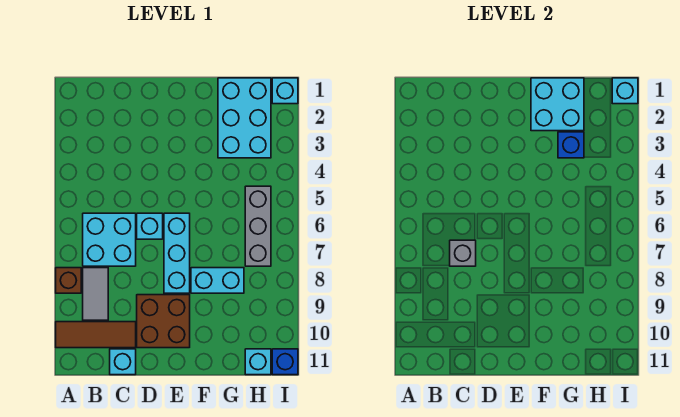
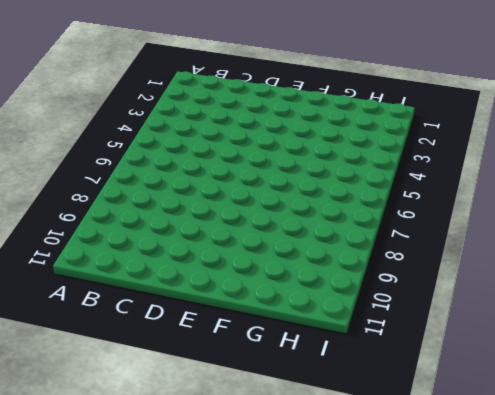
none -> brown 1x1 brick [56,268,81,293]
none -> brown 1x3 tile [56,322,136,348]
none -> cyan 2x2 brick [83,213,136,266]

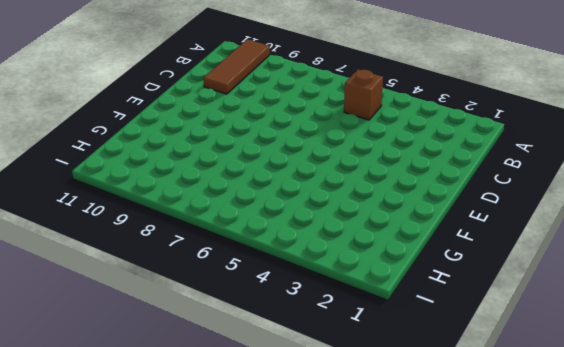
brown 1x1 brick [344,69,383,120] -> brown 1x1 brick moved to [56,268,81,293]
none -> cyan 2x2 brick [83,213,136,266]
none -> grey 1x2 tile [83,268,108,320]
none -> cyan 1x1 brick [110,349,136,375]

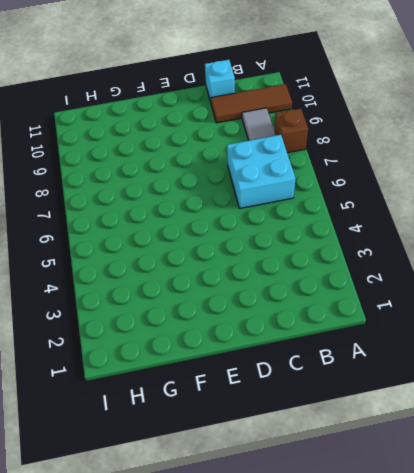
none -> cyan 1x1 brick [137,213,163,239]
none -> brown 2x2 brick [137,295,190,348]
none -> cyan 1x3 brick [164,213,190,293]

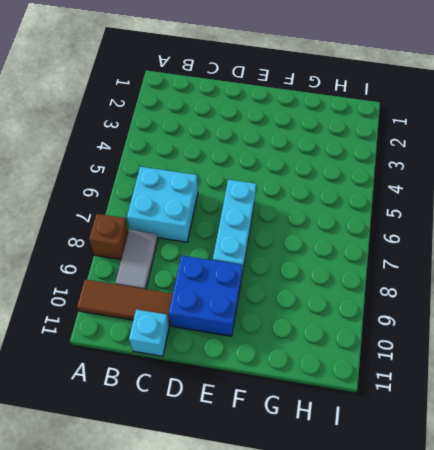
blue 2x2 brick [169,255,243,336] -> brown 2x2 brick [137,295,190,348]
none -> cyan 1x1 brick [137,213,163,239]
none -> cyan 1x2 brick [191,268,244,293]
none -> cyan 2x3 brick [218,78,271,158]

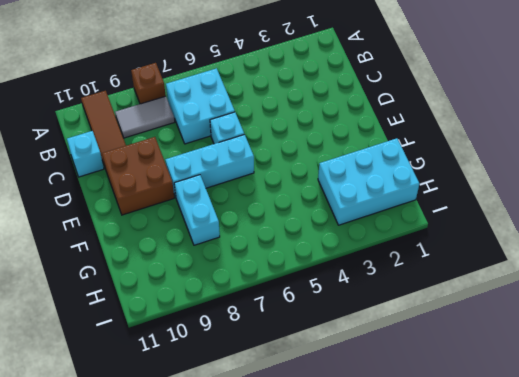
none -> grey 1x3 brick [245,186,271,266]
none -> cyan 1x1 brick [245,349,271,375]
none -> cyan 1x1 brick [272,78,298,104]

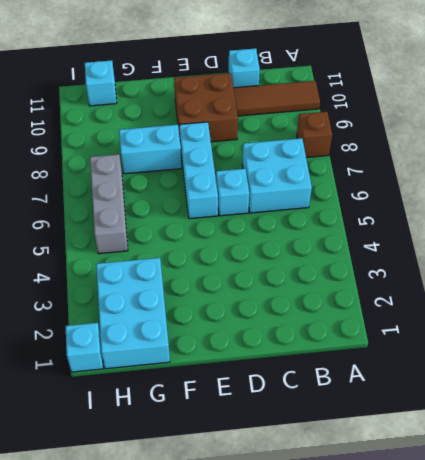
none -> grey 1x2 tile [83,268,108,320]
none -> blue 1x1 brick [272,349,298,375]
none -> grey 1x1 brick [450,240,476,266]

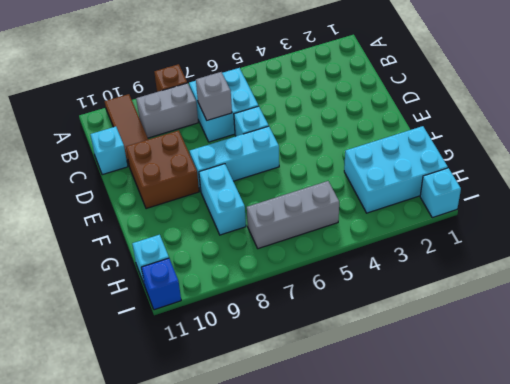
grey 1x2 brick [136,83,198,138] -> grey 1x2 tile [83,268,108,320]
none -> cyan 2x2 brick [531,78,584,131]
none -> blue 1x1 brick [558,132,584,158]
none -> cyan 1x1 brick [612,78,638,104]

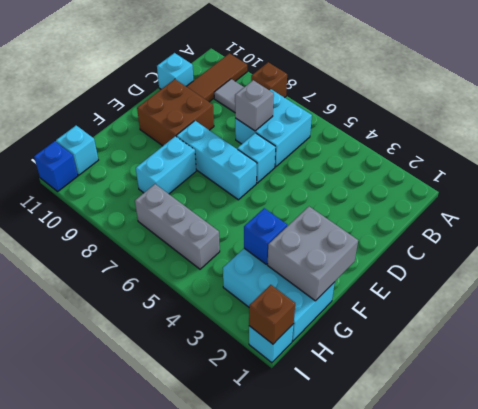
grey 2x2 brick [268,207,358,301] -> cyan 2x2 brick [531,78,584,131]
brown 1x1 brick [249,285,295,344] -> cyan 1x1 brick [612,78,638,104]

